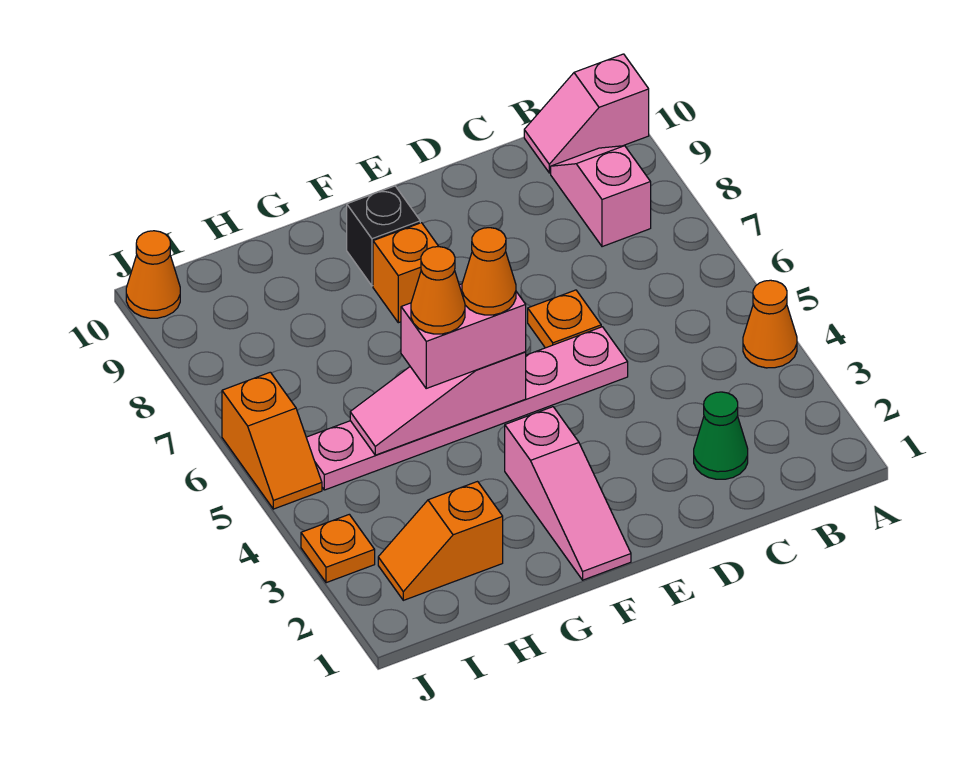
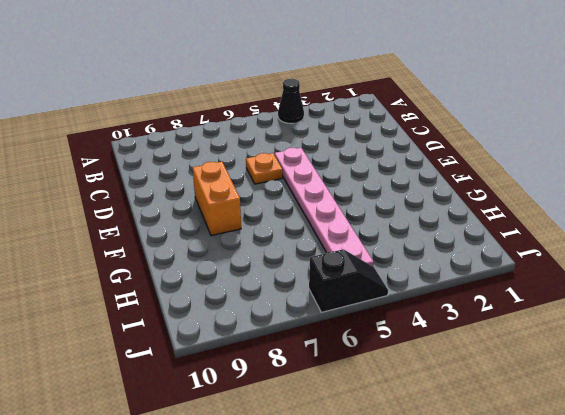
black 1x1 cone [278,79,304,124] -> orange 1x1 cone [743,280,797,368]
orange 1x2 brick [193,162,241,236] -> orange 1x1 brick [373,223,439,323]
black 1x2 slope [309,249,388,312] -> orange 1x2 slope [222,372,322,509]
none -> pink 1x2 slope [524,54,649,173]
none -> pink 1x2 slope [551,146,651,247]
none -> green 1x1 cone [694,392,748,479]

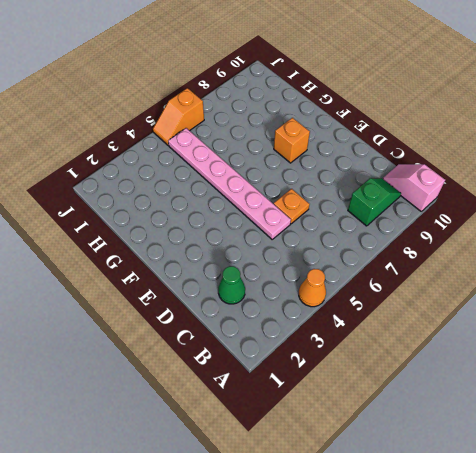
green 1x2 slope [348,178,401,226] -> pink 1x2 slope [551,146,651,247]
none -> pink 1x3 slope [505,407,631,580]
none -> black 1x1 brick [347,186,420,286]
none -> orange 1x2 slope [378,482,503,600]

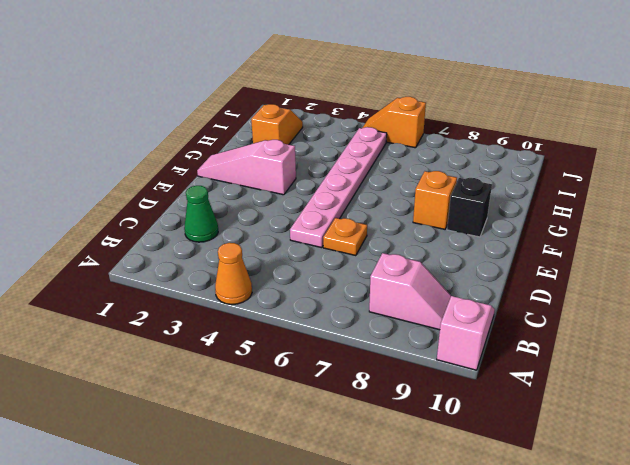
none -> orange 1x1 plate [301,514,375,583]
none -> orange 1x1 cone [126,231,180,318]
none -> pink 1x3 slope [350,352,526,455]

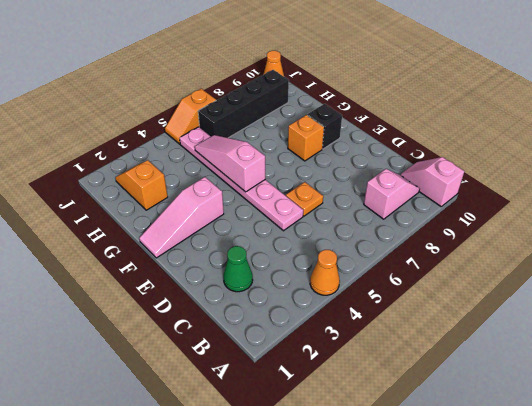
black 1x4 brick [198,70,289,138] -> none
none -> orange 1x1 plate [301,514,375,583]
none -> pink 1x2 brick [401,284,526,388]
none -> orange 1x1 cone [462,228,516,315]

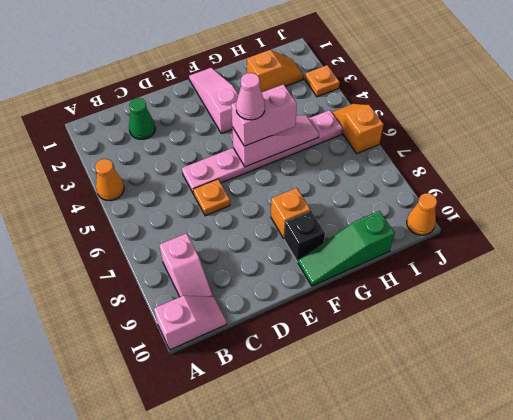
pink 1x1 cone [236,73,265,120] -> orange 1x1 cone [462,228,516,315]
green 1x3 slope [298,211,395,286] -> none
none -> orange 1x1 cone [411,247,465,334]

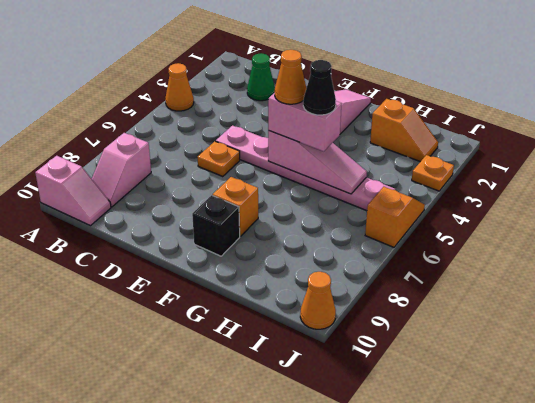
black 1x1 cone [303,60,336,115] -> orange 1x1 cone [411,247,465,334]

